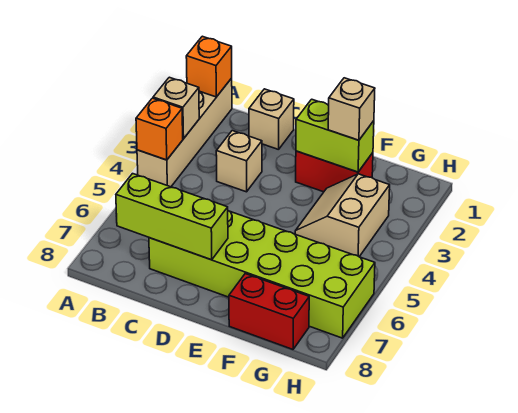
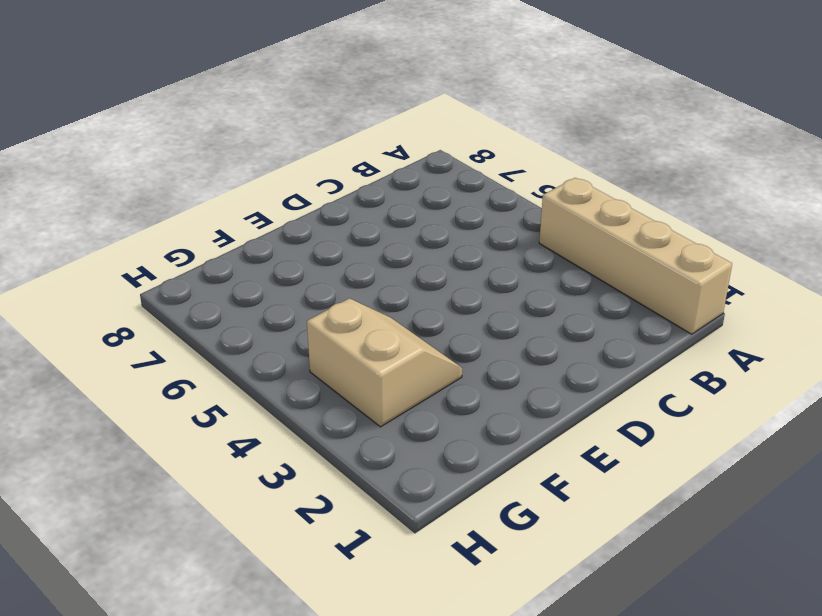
none -> tan 1x1 brick [249,89,294,150]
none -> tan 1x1 brick [216,131,262,192]
none -> lime 2x6 brick [149,211,375,338]

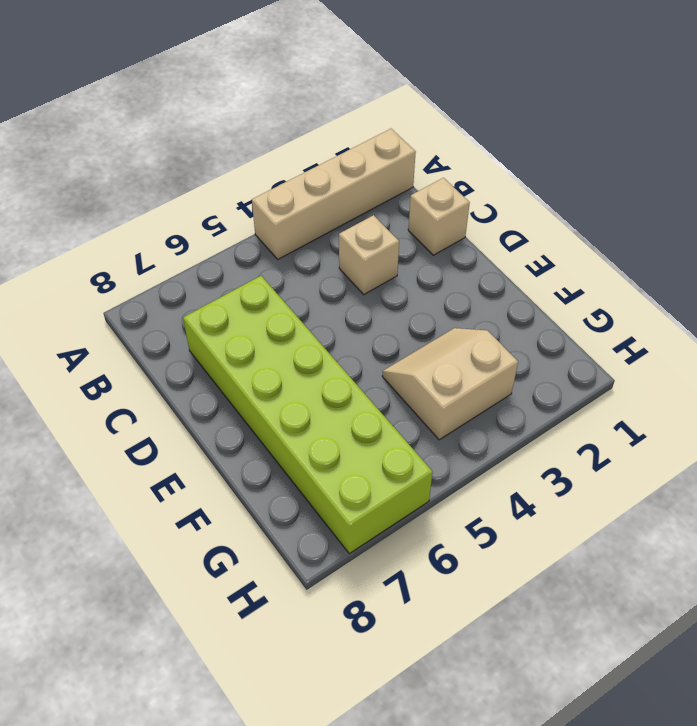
none -> red 1x2 brick [296,151,373,192]
none -> red 1x2 brick [229,274,309,349]
none -> orange 1x1 brick [186,36,232,97]

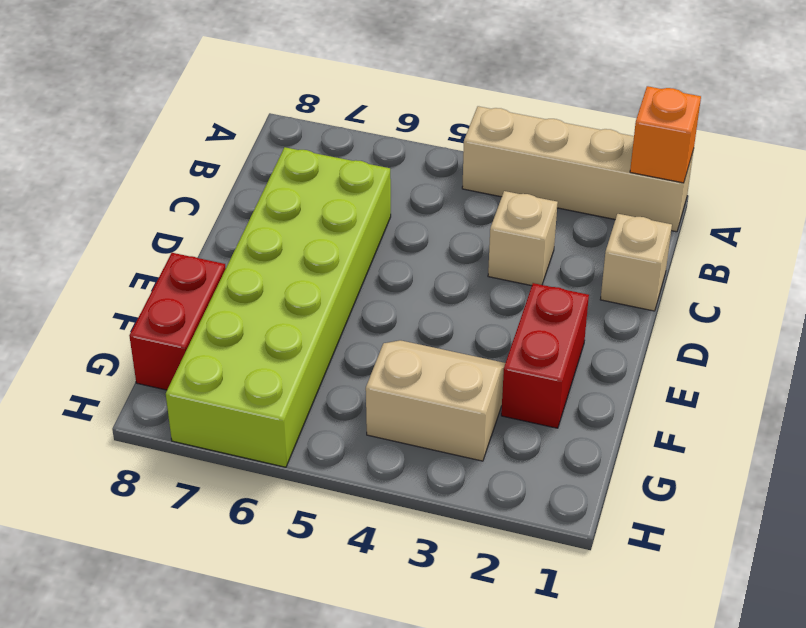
none -> tan 1x1 brick [153,77,199,139]
none -> orange 1x1 brick [136,98,183,160]
none -> lime 1x3 brick [116,174,228,260]

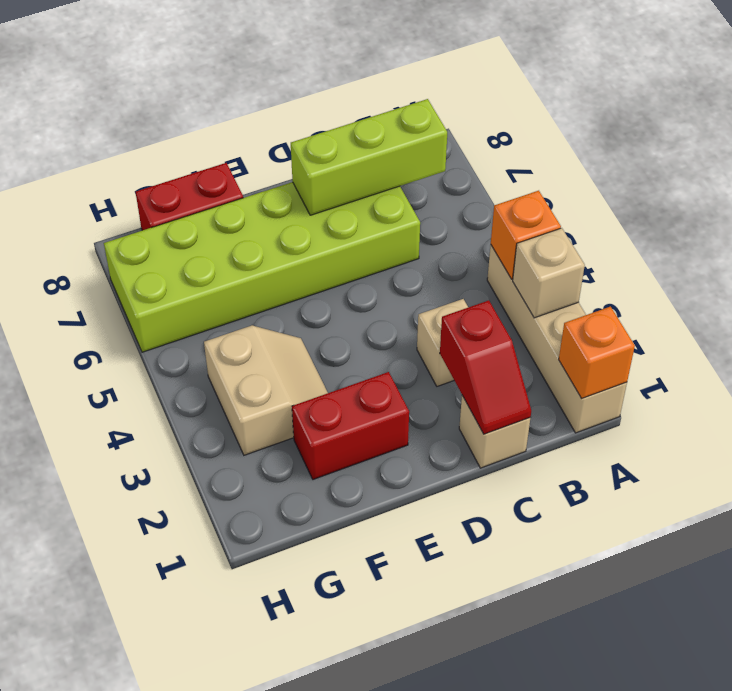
red 1x2 slope [440,300,531,434] -> none
none -> lime 1x2 brick [296,99,374,172]
none -> tan 1x1 brick [328,78,375,140]

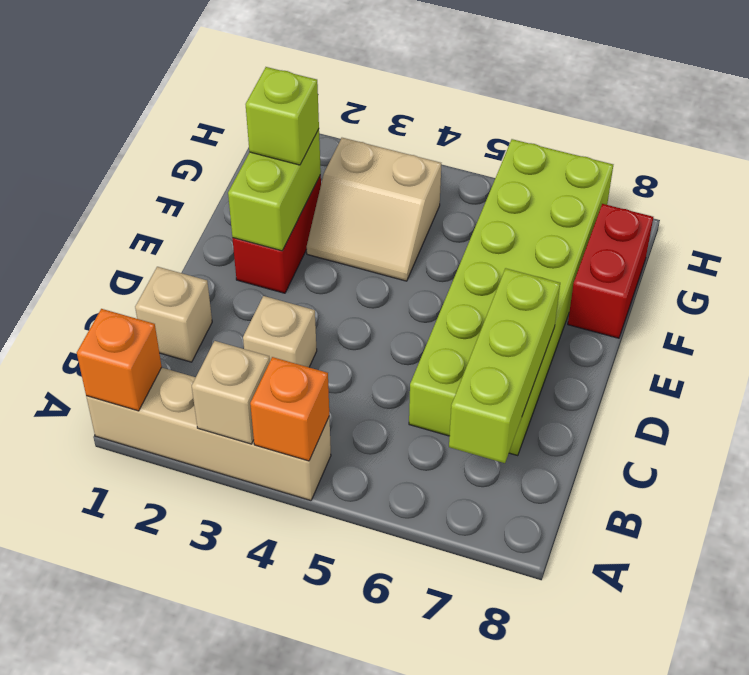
lime 1x1 brick [246,67,319,165] -> tan 1x1 brick [328,78,375,140]

